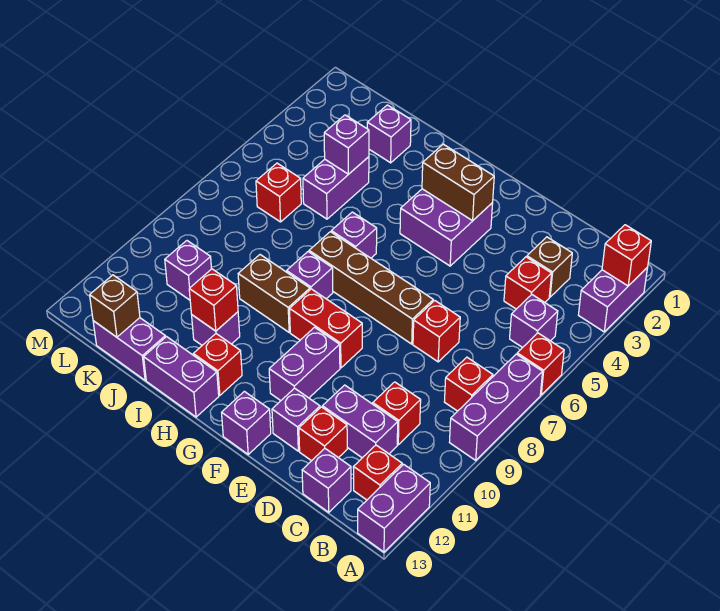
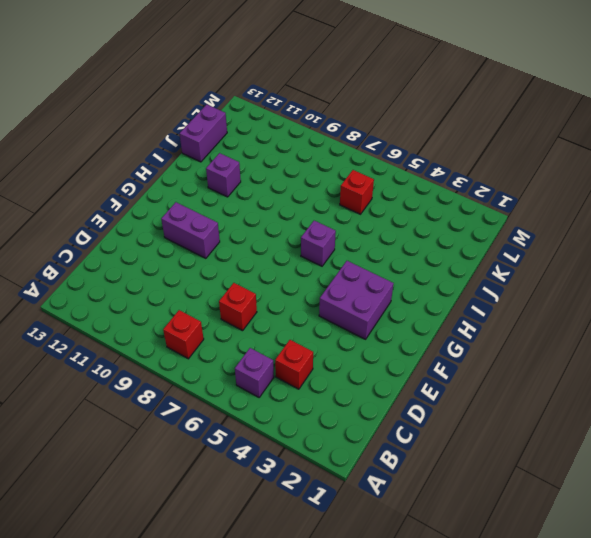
none -> purple 1x2 brick [579,267,648,332]
none -> red 1x1 brick [517,333,564,395]
none -> purple 1x3 brick [449,354,543,460]
none -> purple 1x2 brick [358,464,430,552]

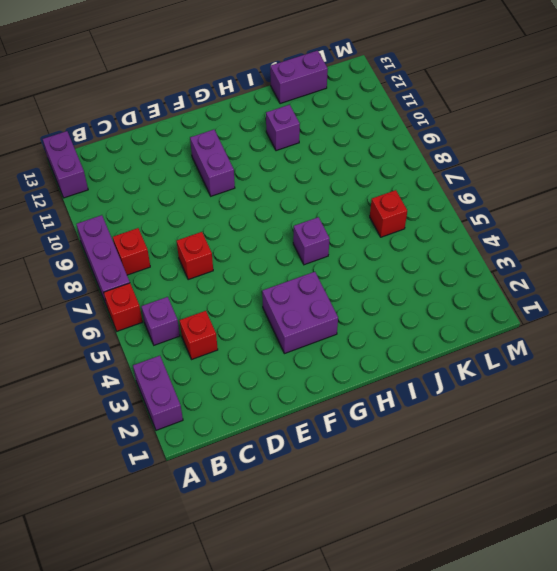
none -> red 1x1 brick [353,445,402,500]
none -> brown 1x1 brick [527,237,572,297]
none -> red 1x1 brick [373,382,421,445]
none -> purple 1x2 brick [322,385,398,458]

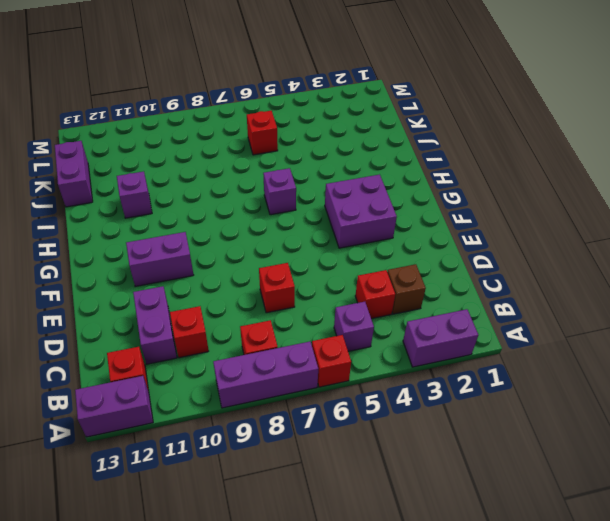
none -> purple 1x1 brick [302,449,351,512]
none -> red 1x1 brick [299,407,347,461]
none -> brown 1x4 brick [309,232,433,344]
none -> purple 1x1 brick [272,388,320,451]

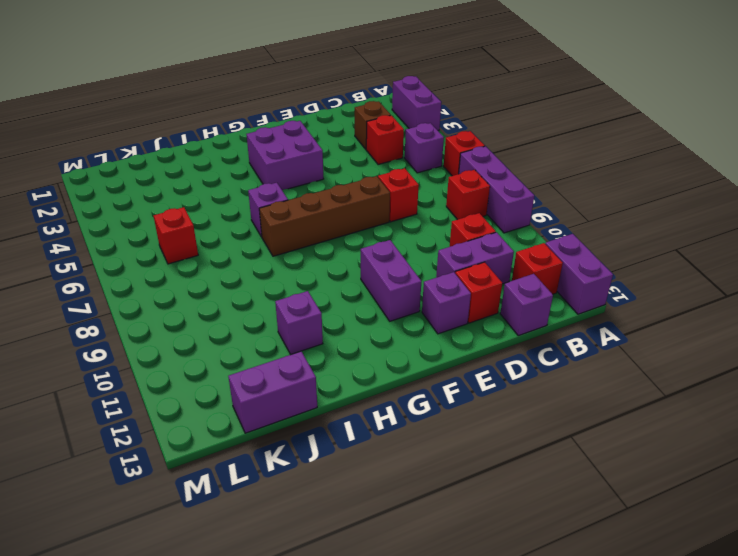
none -> red 1x2 brick [290,289,362,368]
none -> purple 1x1 brick [222,391,271,454]
none -> purple 1x1 brick [287,252,333,299]
none -> brown 1x2 brick [238,255,310,332]

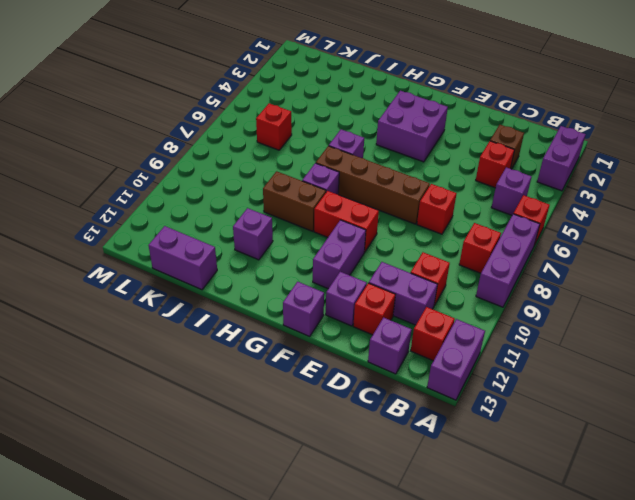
none -> red 1x1 brick [193,334,242,395]
none -> purple 1x2 brick [144,337,219,417]
none -> purple 1x1 brick [367,105,411,163]
none -> purple 1x2 brick [303,157,369,219]

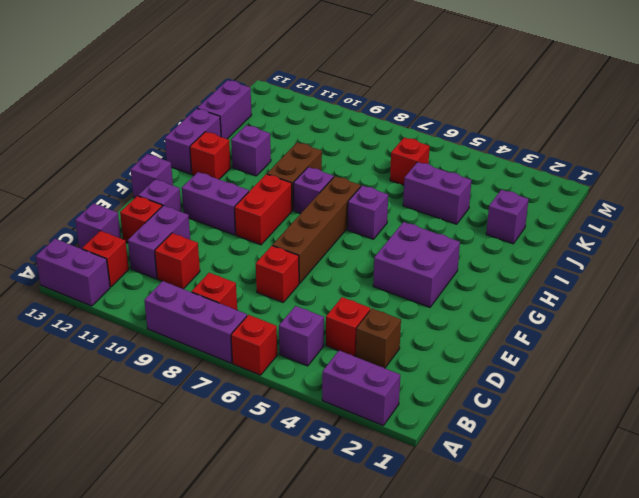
none -> purple 1x1 brick [165,241,212,300]
none -> red 1x1 brick [602,225,651,286]
none -> brown 1x2 brick [422,144,494,221]
none -> red 1x1 brick [189,269,238,331]

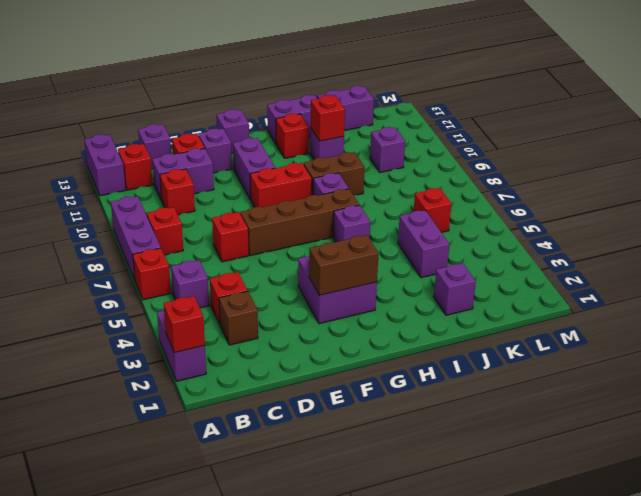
none -> purple 1x1 brick [324,115,369,174]
none -> brown 1x1 brick [90,275,140,337]

